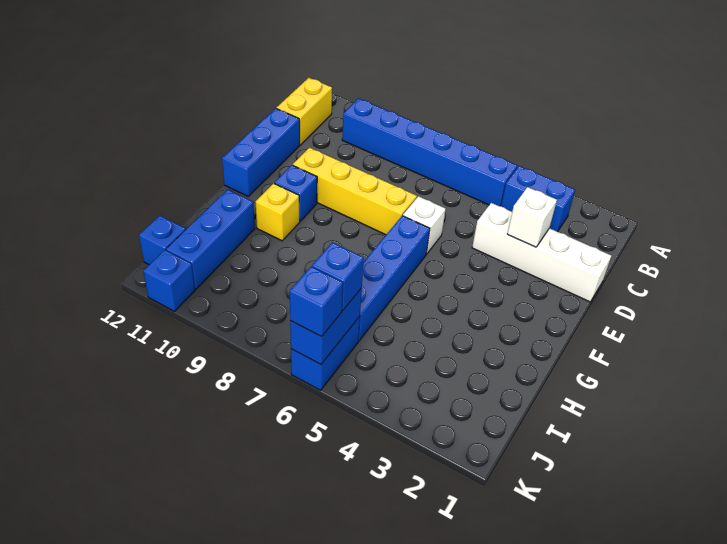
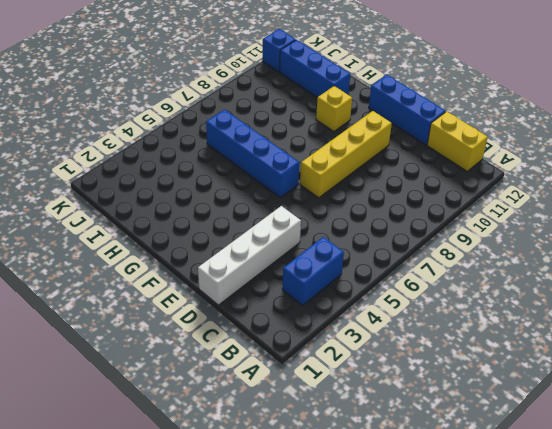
none -> blue 1x6 brick [342,98,517,207]
none -> white 1x1 brick [403,196,446,254]
none -> blue 1x1 brick [274,165,317,221]

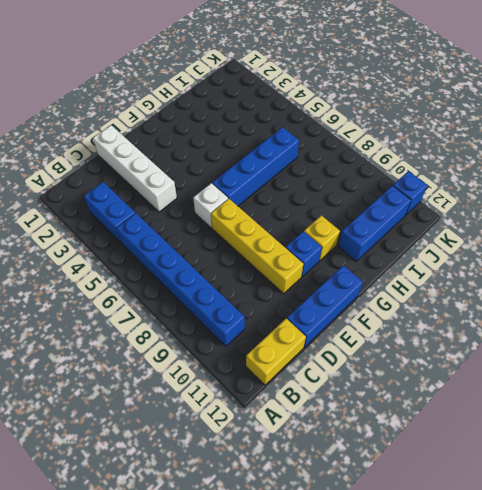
none -> blue 1x2 brick [291,316,360,390]
none -> blue 1x1 brick [139,216,186,265]
none -> white 1x1 brick [507,187,557,247]

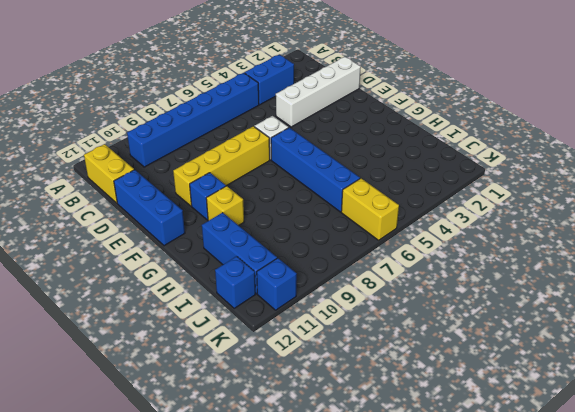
yellow 1x2 brick [341,178,399,240] -> blue 1x2 brick [291,316,360,390]
none -> white 1x1 brick [507,187,557,247]
none -> blue 1x2 brick [290,288,362,364]
none -> blue 1x1 brick [312,242,364,311]

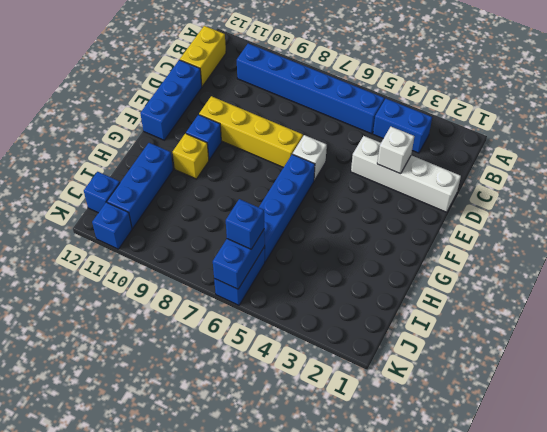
none -> blue 1x1 brick [290,267,343,337]

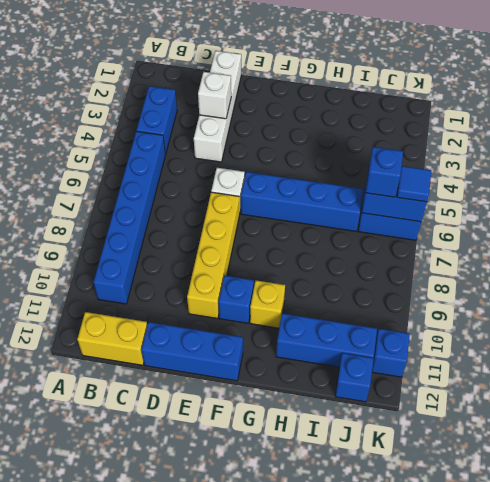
blue 1x1 tile [397,166,431,202] -> blue 1x1 brick [290,267,343,337]

